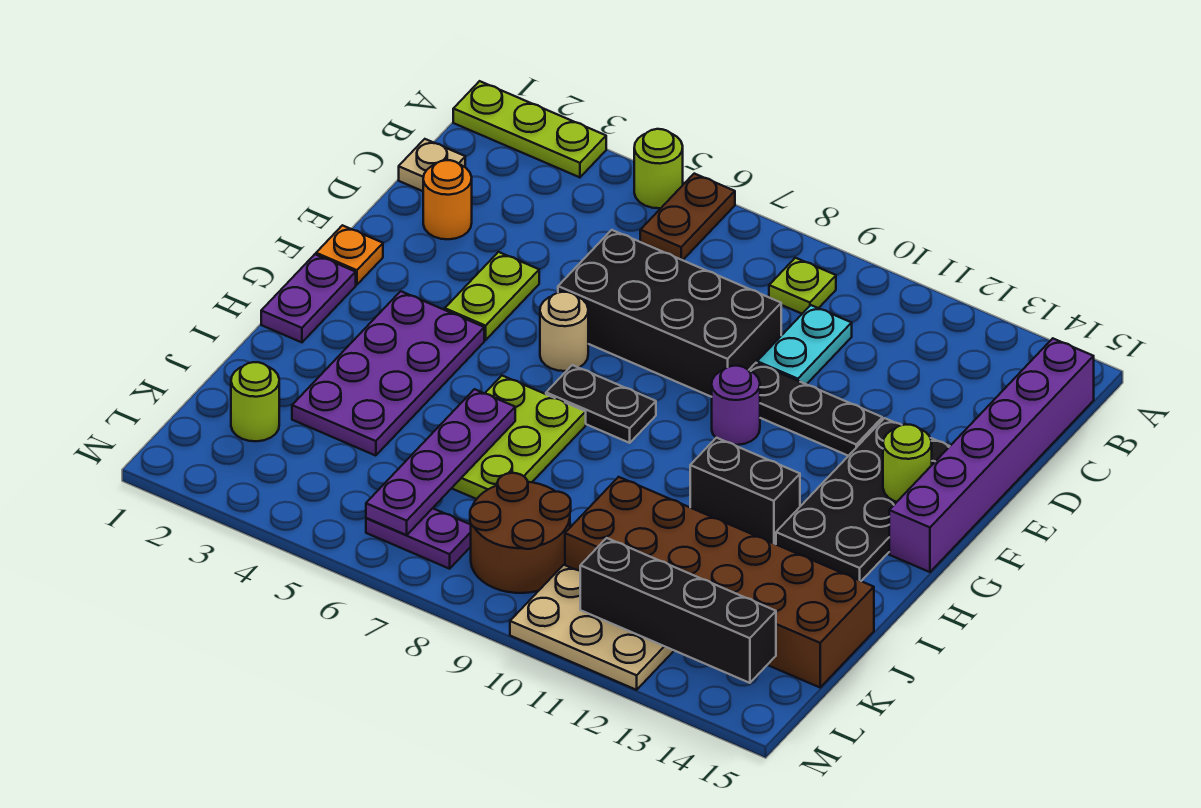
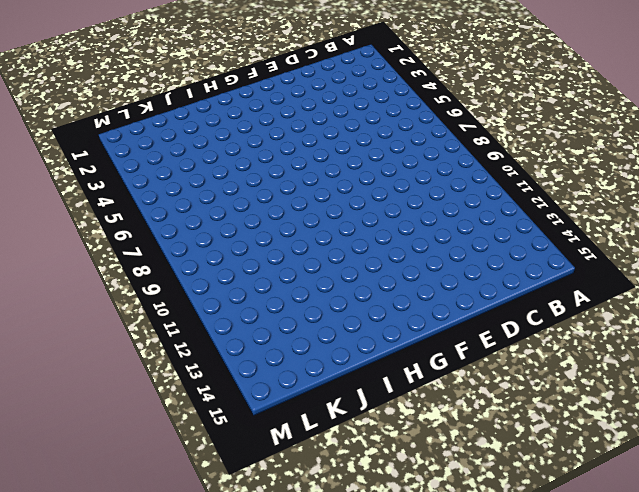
none -> lime 1x3 plate [453,81,606,177]
none -> lime 1x1 round brick [634,129,683,208]
none -> brown 1x2 plate [640,174,735,260]

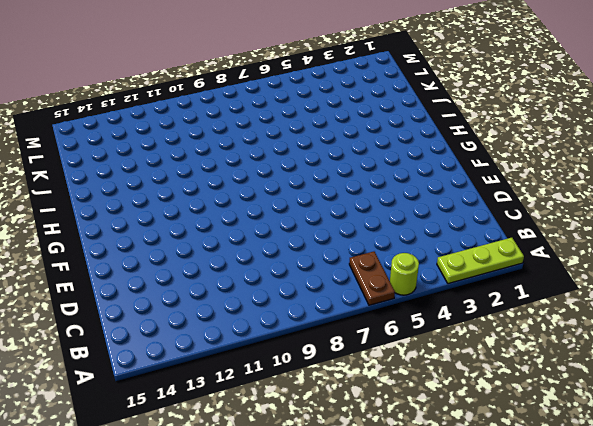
none -> lime 1x1 plate [769,258,836,314]
none -> purple 1x6 brick [889,338,1094,572]
none -> tan 1x1 plate [399,139,465,191]

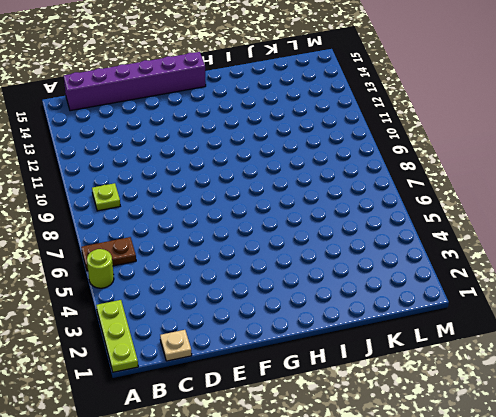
none -> cyan 1x2 plate [757,305,852,384]
none -> orange 1x1 round brick [423,160,472,239]
none -> black 2x4 brick [558,230,781,397]

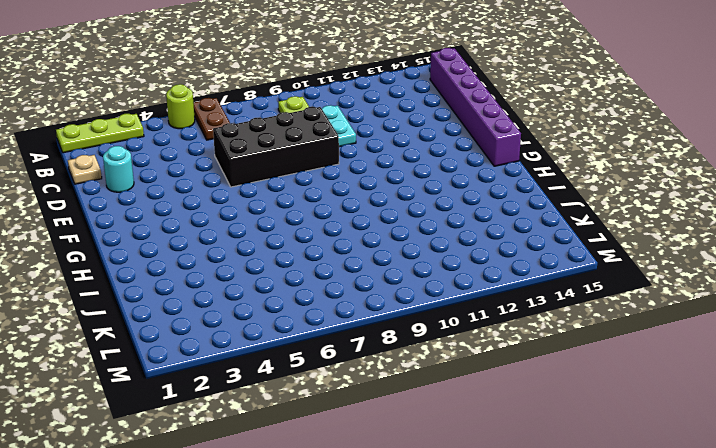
cyan 1x1 round brick [103,146,134,192] -> orange 1x1 round brick [423,160,472,239]
none -> lime 1x2 plate [445,252,539,340]
none -> black 1x3 plate [749,363,882,456]
none -> black 2x4 plate [776,418,950,581]

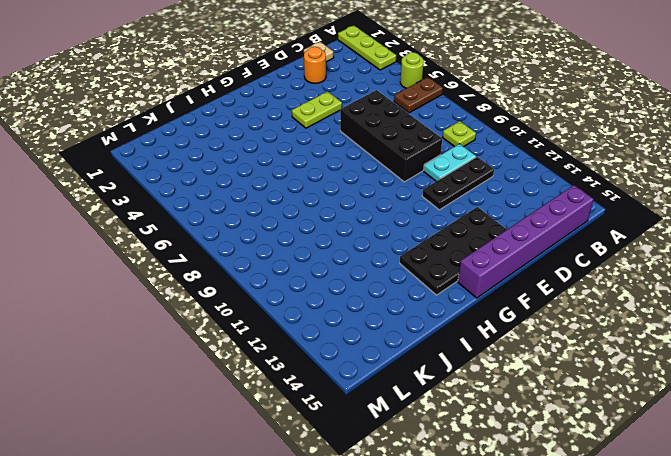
black 1x3 plate [422,157,494,210] -> black 1x3 plate turned to [749,363,882,456]
none -> orange 1x1 plate [316,225,383,285]
none -> tan 1x1 round brick [540,292,588,371]
none -> purple 1x1 round brick [712,366,760,445]

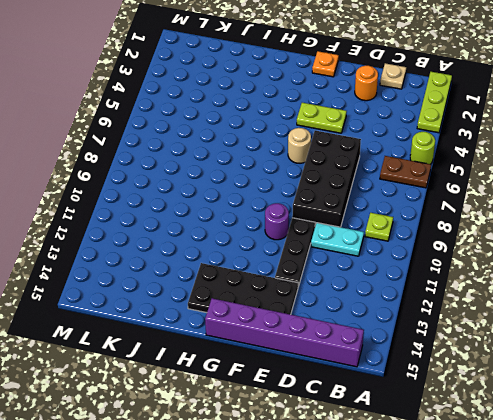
none -> purple 1x2 plate [261,254,356,342]
none -> purple 2x4 plate [292,291,484,456]
none -> black 1x2 plate [546,365,656,443]

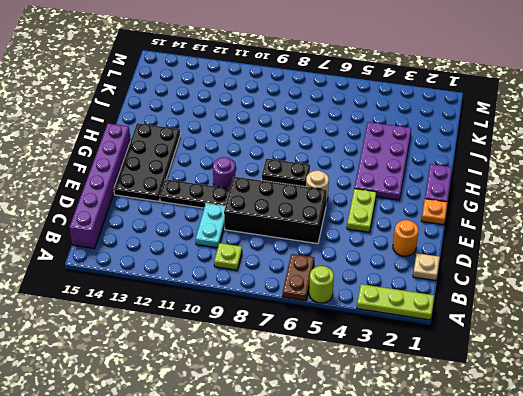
none -> lime 2x3 plate [452,376,586,499]
none -> black 1x2 brick [690,438,800,544]
none -> brown 2x6 brick [565,477,874,687]

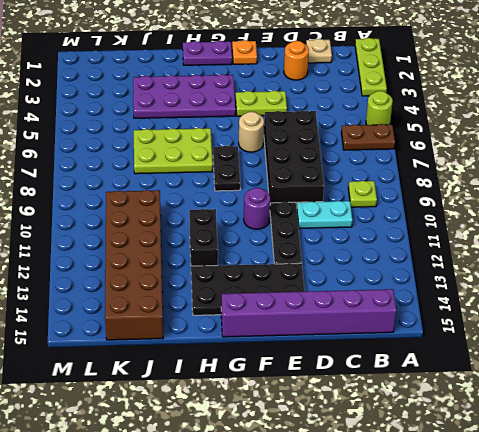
none -> lime 1x1 round brick [231,362,279,441]
none -> brown 2x2 round brick [470,473,571,593]
none -> purple 1x2 plate [366,508,471,569]

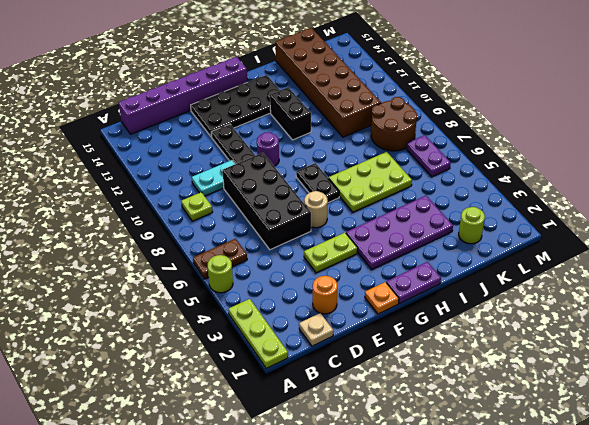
none -> tan 2x3 plate [510,565,674,690]
none -> lime 1x1 round brick [883,424,932,502]
none -> purple 1x4 plate [366,389,515,535]

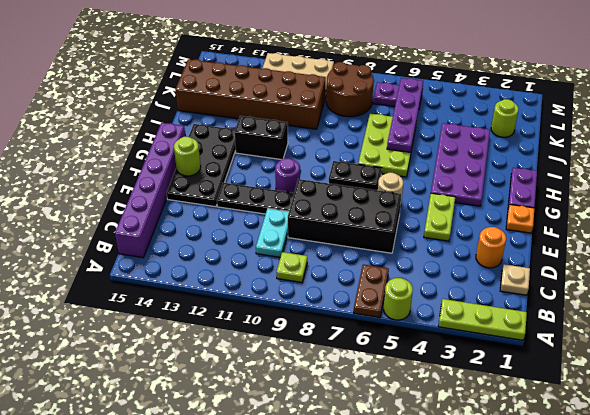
none -> black 1x4 brick [580,538,776,683]

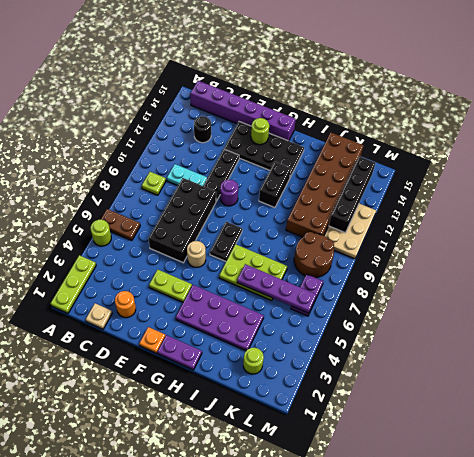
black 1x1 round brick [194,116,211,143] -> none

